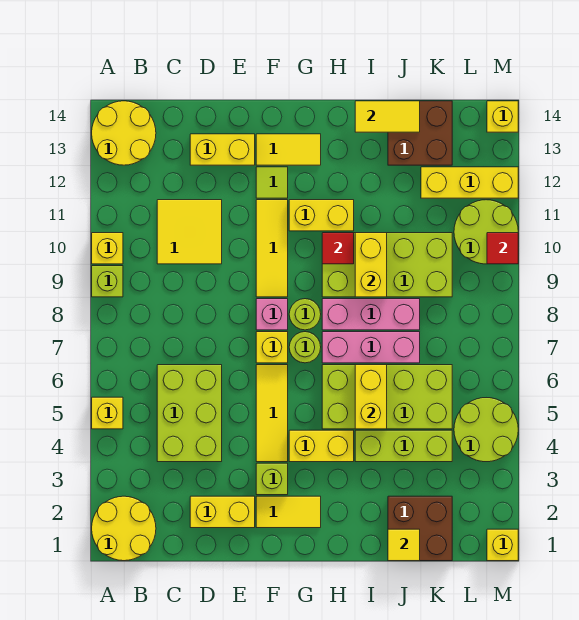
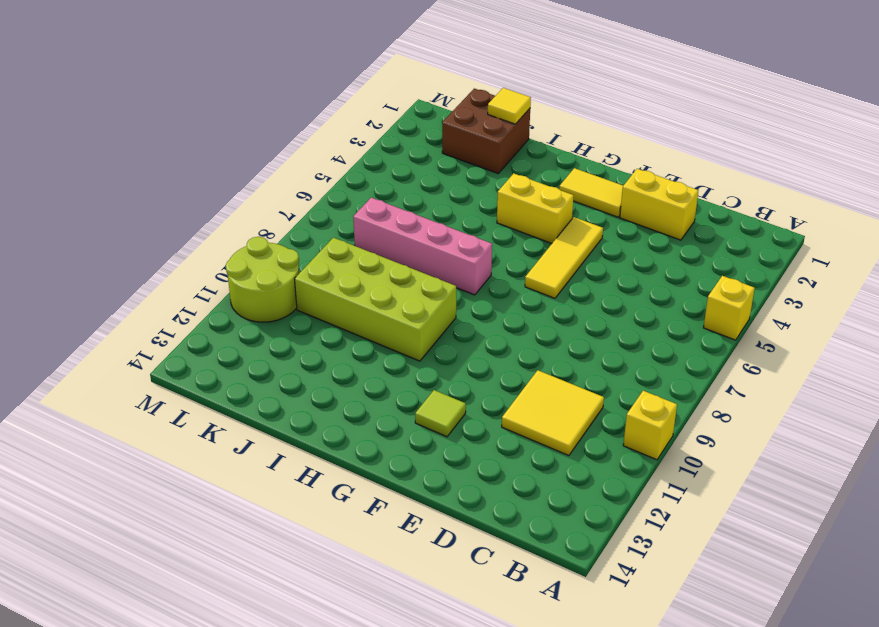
pink 1x4 brick [353,198,492,295] -> pink 1x3 brick [322,332,420,363]
none -> yellow 2x2 round brick [92,496,156,561]
none -> lime 1x1 brick [92,266,123,297]
none -> yellow 2x2 round brick [92,101,156,165]
none -> lime 2x3 brick [157,365,222,462]

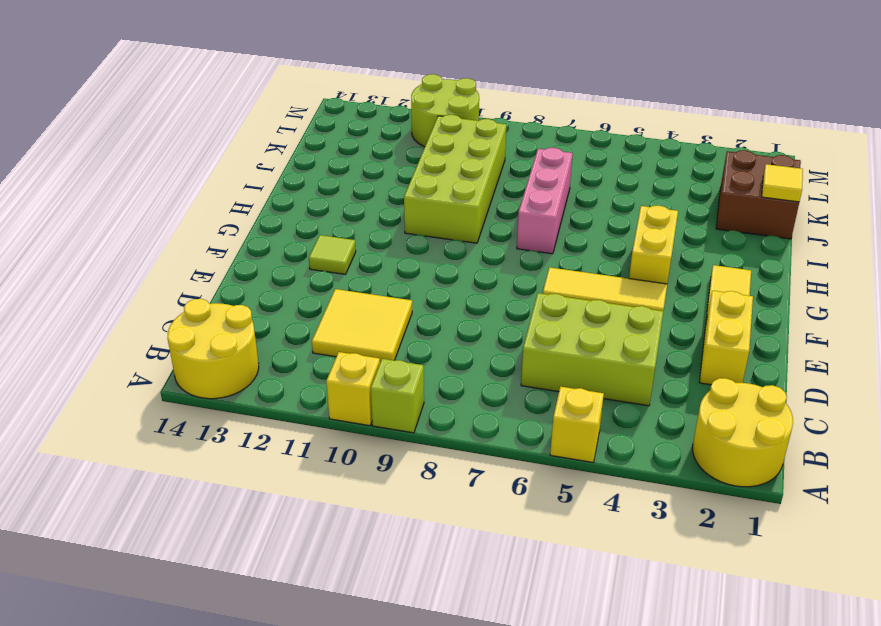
none -> yellow 1x2 brick [190,134,255,165]
none -> lime 1x1 brick [256,463,288,495]
none -> yellow 1x1 brick [256,332,288,363]
none -> pink 1x1 brick [256,299,288,330]

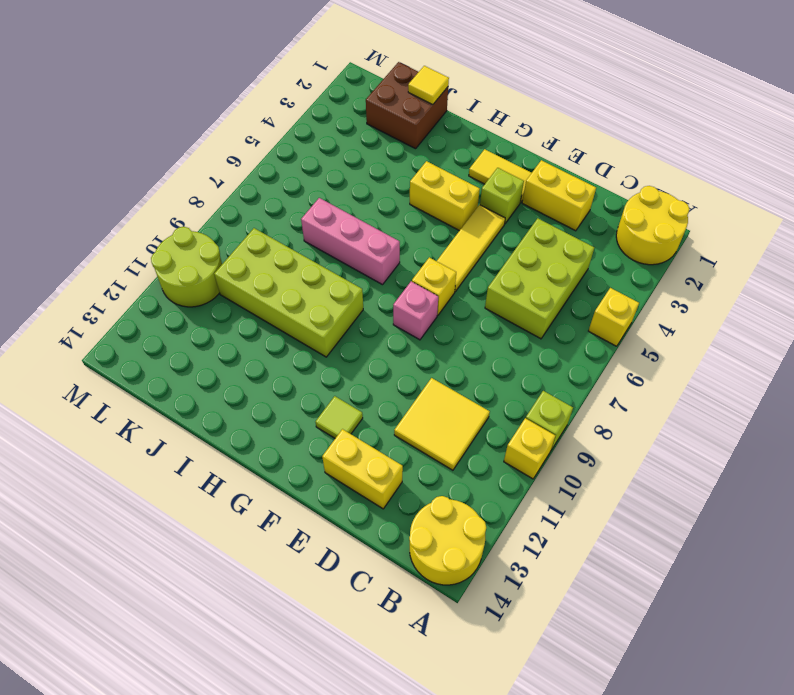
none -> yellow 1x3 tile [256,200,288,297]
none -> yellow 1x2 tile [256,134,321,165]
none -> lime 1x1 round brick [289,332,321,363]
none -> lime 1x1 round brick [289,299,321,330]

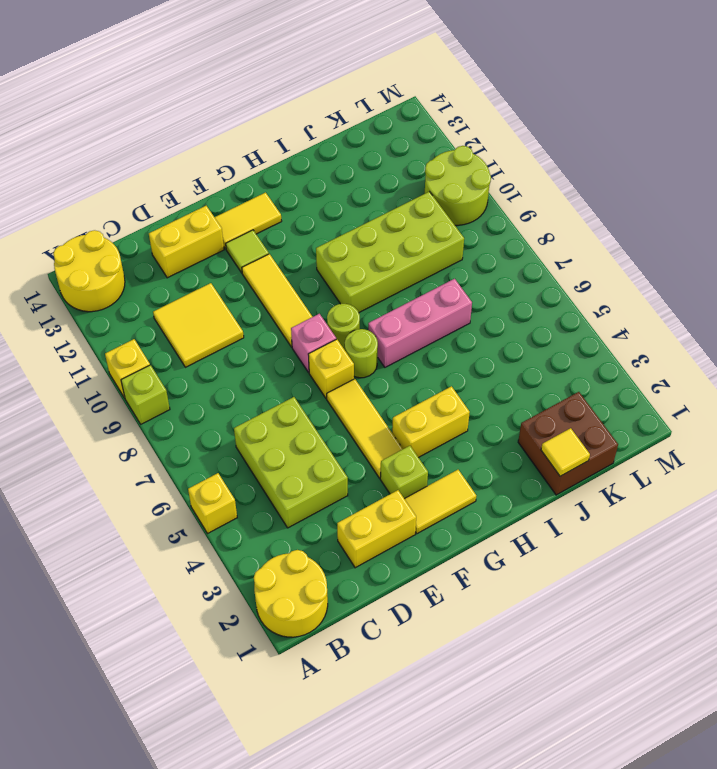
none -> yellow 1x2 brick [289,200,354,231]
none -> lime 2x4 brick [322,365,452,429]
none -> pink 1x3 brick [322,299,420,330]
none -> lime 1x3 brick [355,430,452,462]

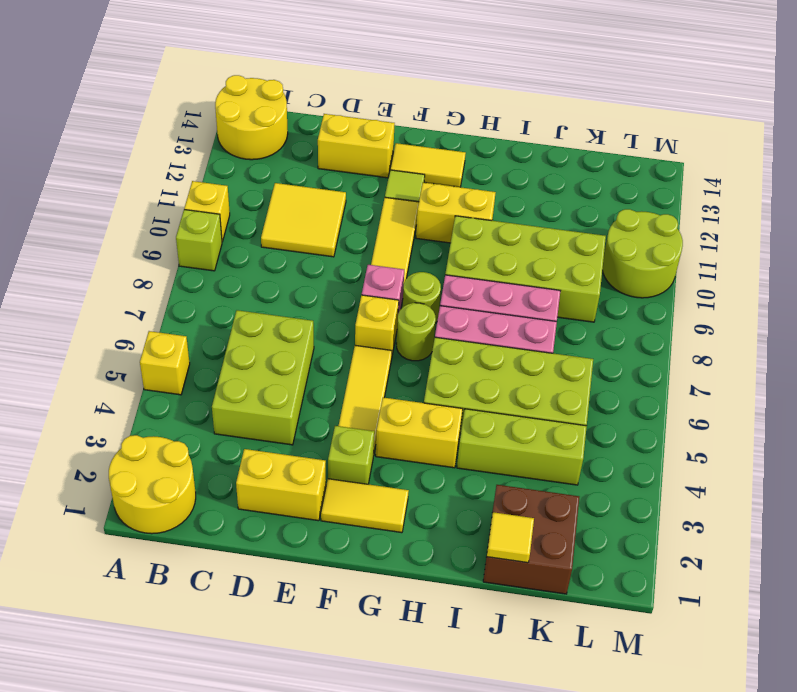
none -> brown 2x2 brick [388,101,452,165]
none -> yellow 1x3 brick [421,167,518,198]
none -> lime 2x2 round brick [454,398,518,462]
none -> yellow 1x1 brick [487,529,518,561]

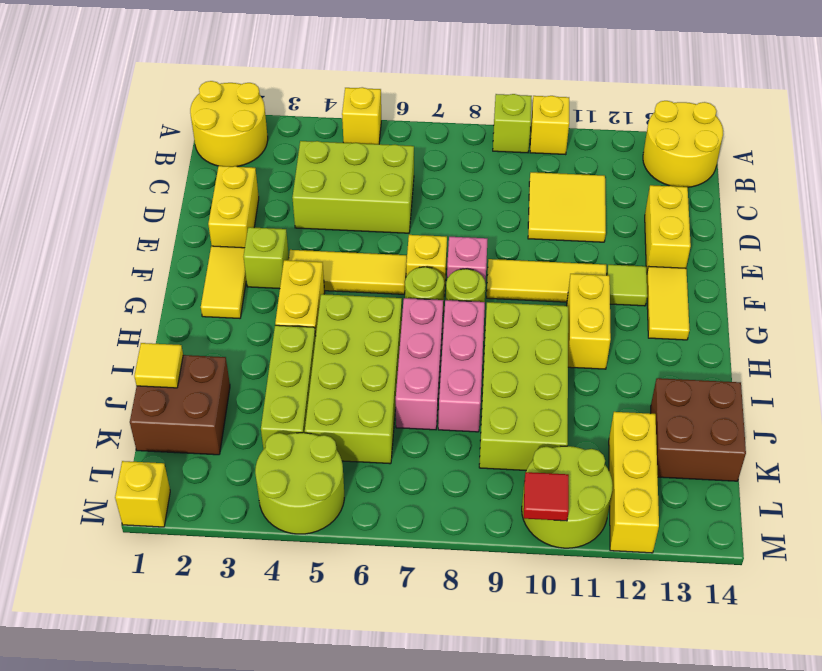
none -> yellow 1x1 brick [487,101,518,132]
none -> red 1x1 tile [322,233,354,264]
none -> yellow 1x2 brick [355,365,387,429]
none -> yellow 1x2 brick [355,233,387,297]

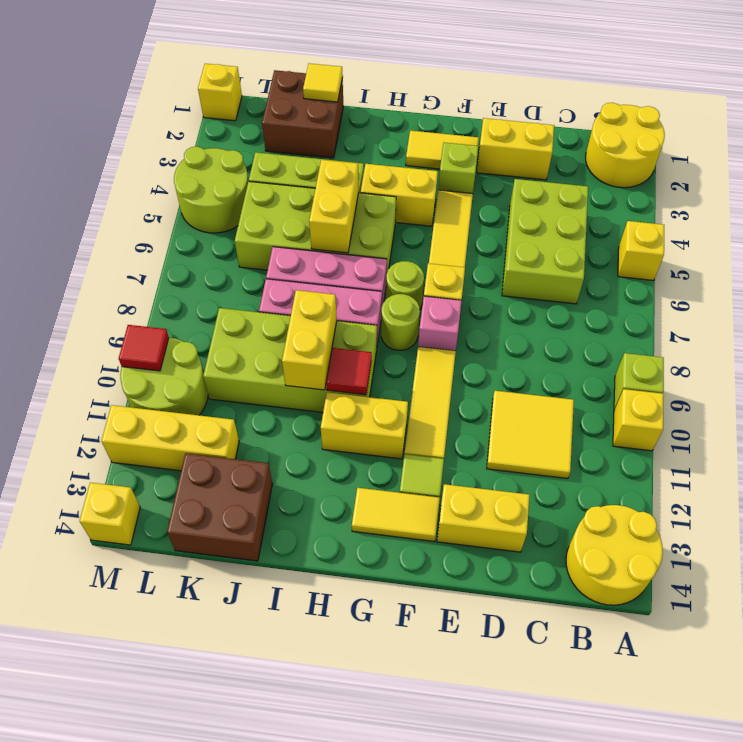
none -> yellow 1x2 tile [355,101,420,132]

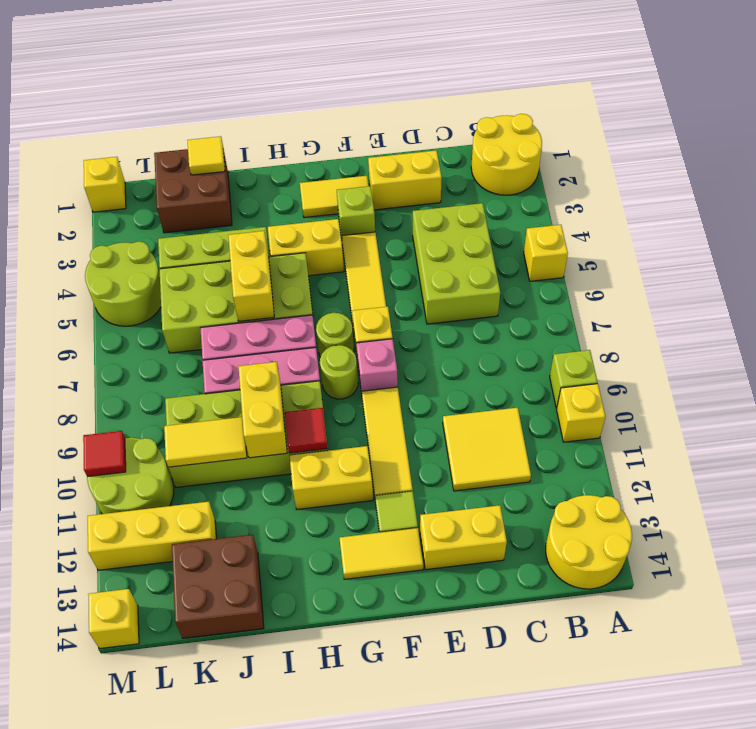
yellow 1x2 tile [164,417,247,467] -> yellow 1x2 tile moved to [355,101,420,132]

